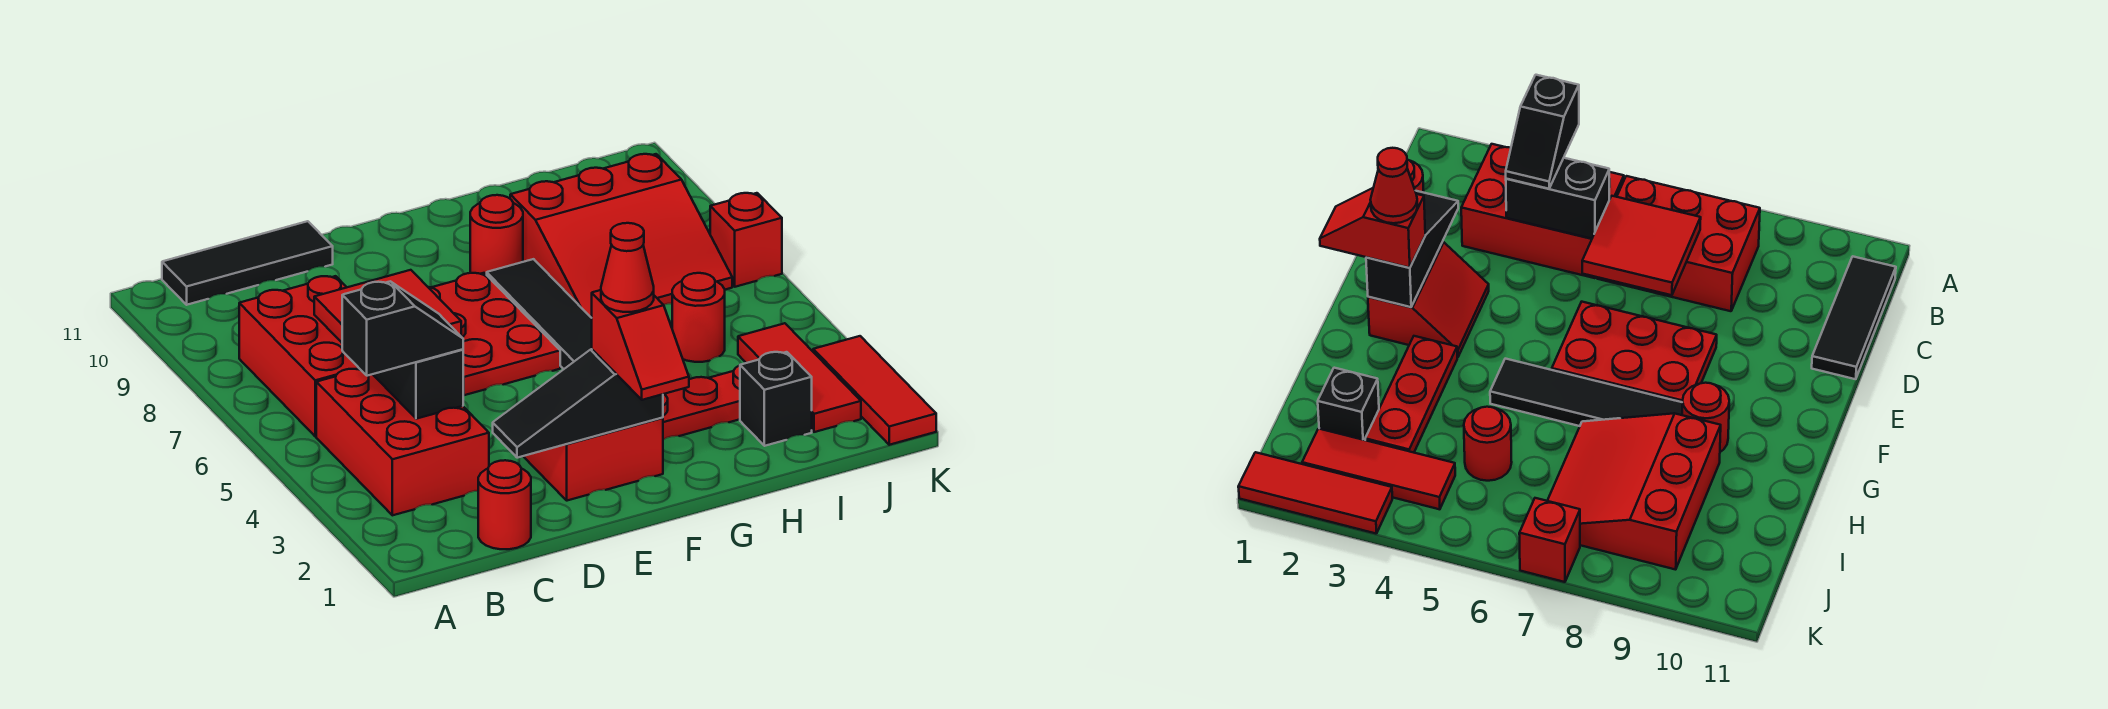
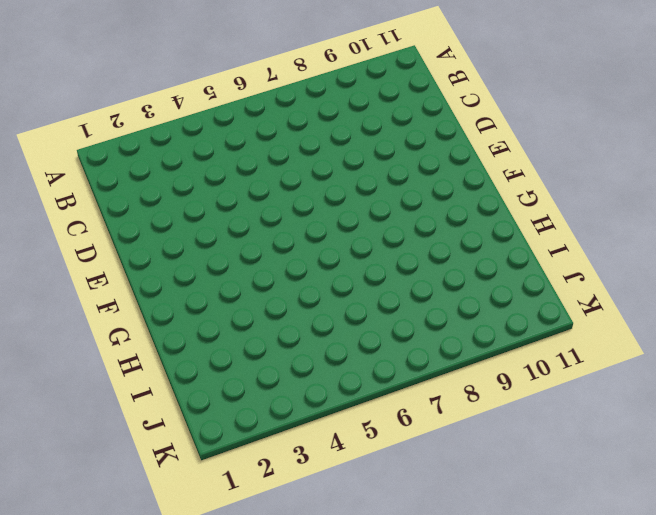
none -> red 2x3 brick [316,369,489,515]
none -> red 2x3 brick [239,276,360,436]
none -> black 1x3 tile [162,221,333,305]

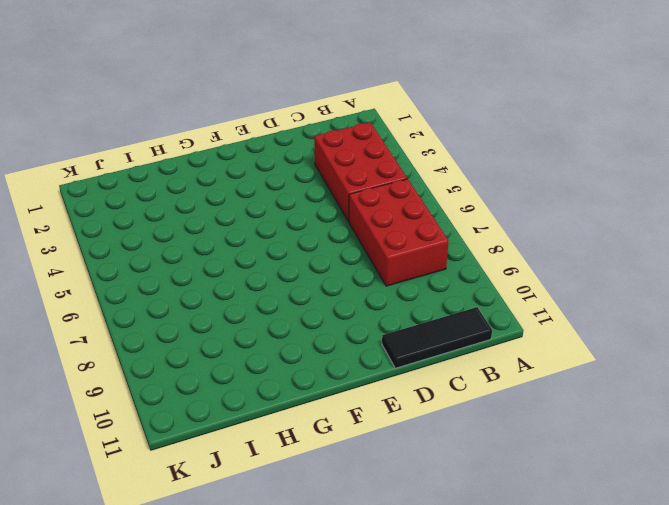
none -> red 1x1 round brick [478,460,531,549]
none -> red 2x2 slope [523,418,663,501]
none -> red 2x3 plate [428,273,560,395]

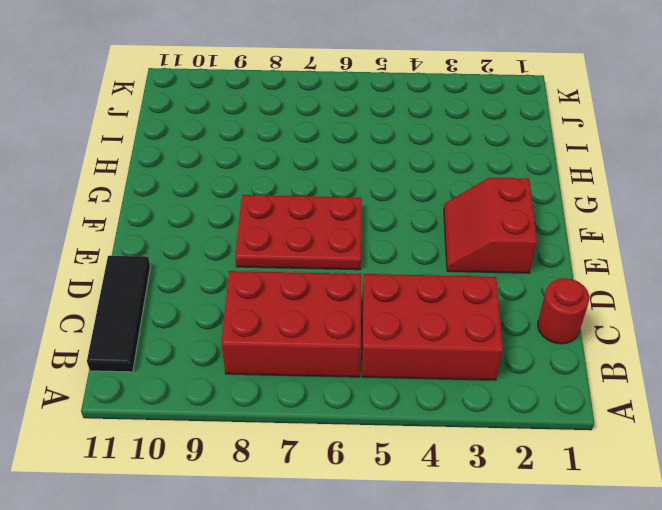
none -> red 1x3 plate [663,365,740,440]
none -> black 1x4 tile [487,259,592,369]
none -> red 1x1 round brick [470,195,523,275]

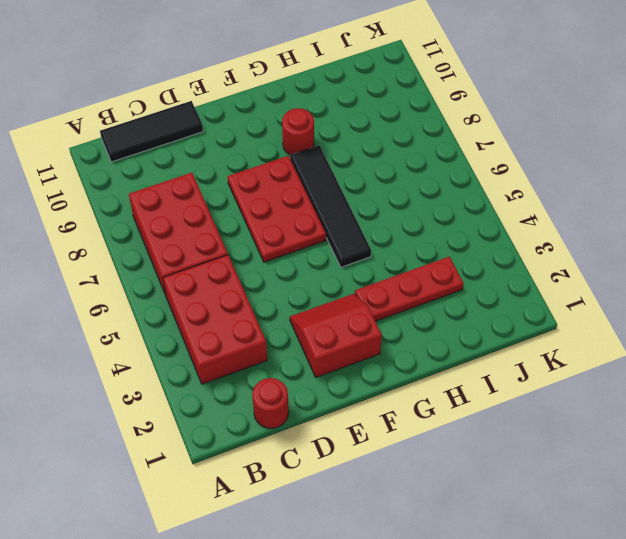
none -> red 3x3 slope [510,154,732,318]
none -> black 1x1 brick [740,352,812,446]
none -> red 1x1 round brick [672,273,725,362]

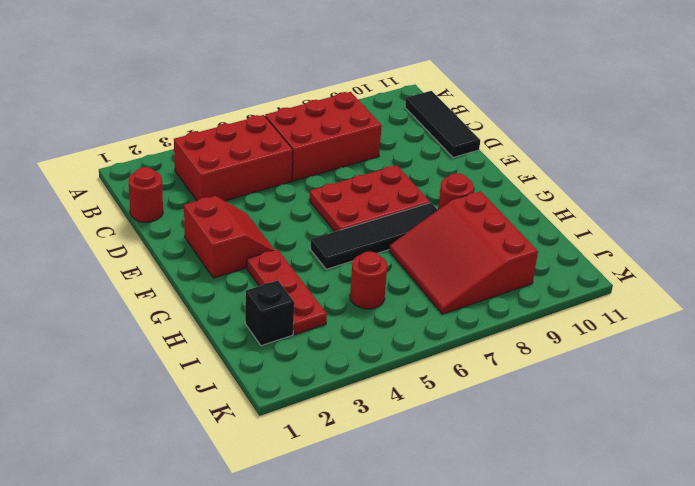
none -> red 1x3 tile [738,323,861,432]
none -> red 1x3 tile [813,336,936,445]
none -> red 1x1 brick [710,193,782,287]

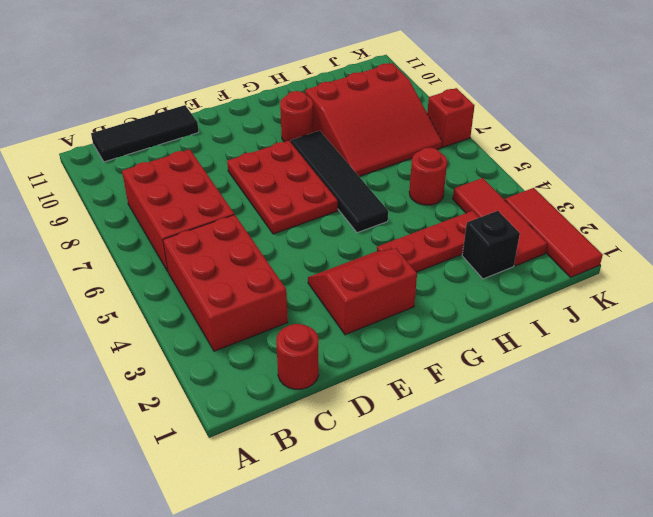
none -> black 1x2 brick [373,349,463,419]
none -> red 2x2 tile [314,270,461,342]
none -> black 1x3 slope [493,349,663,458]

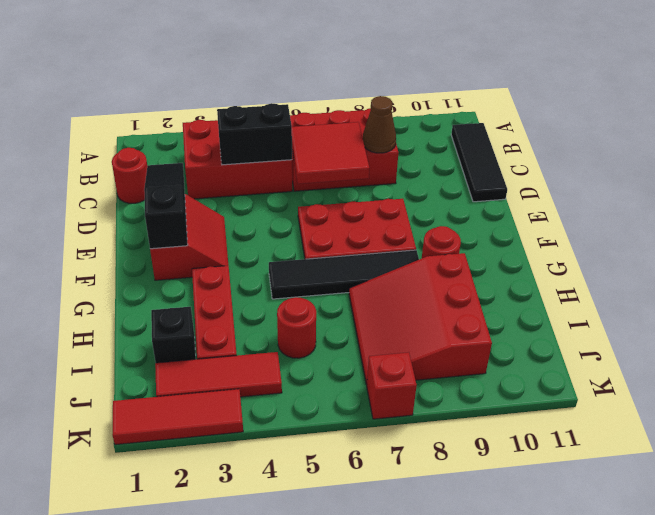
brown 1x1 cone [363,96,396,153] -> none
none -> black 1x2 slope [342,281,463,376]
none -> red 1x2 slope [592,290,689,400]
none -> red 1x1 cone [601,223,654,312]

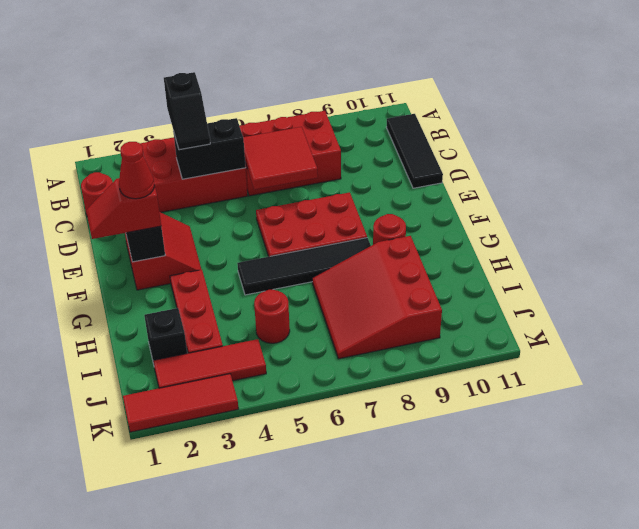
none -> red 1x1 brick [710,193,782,287]

